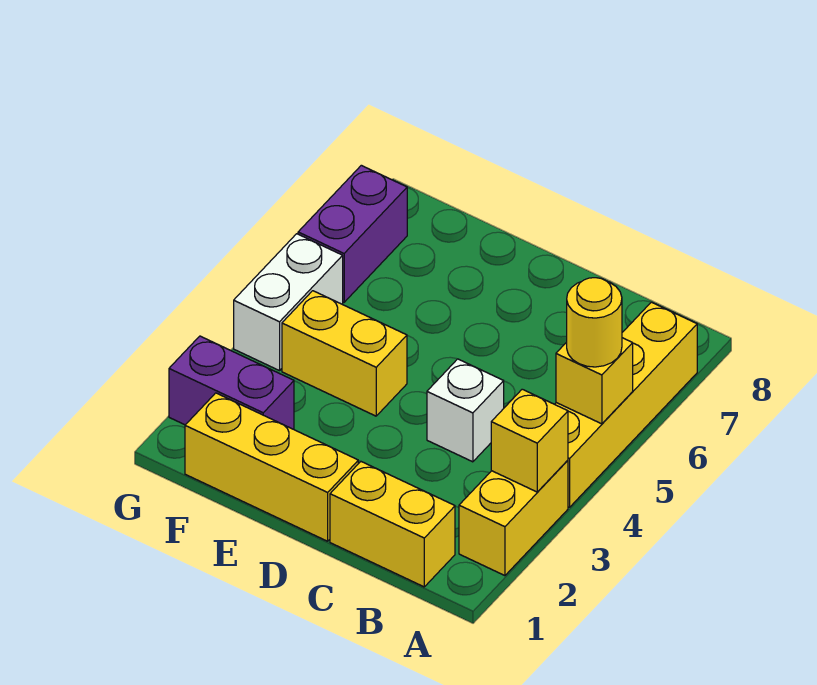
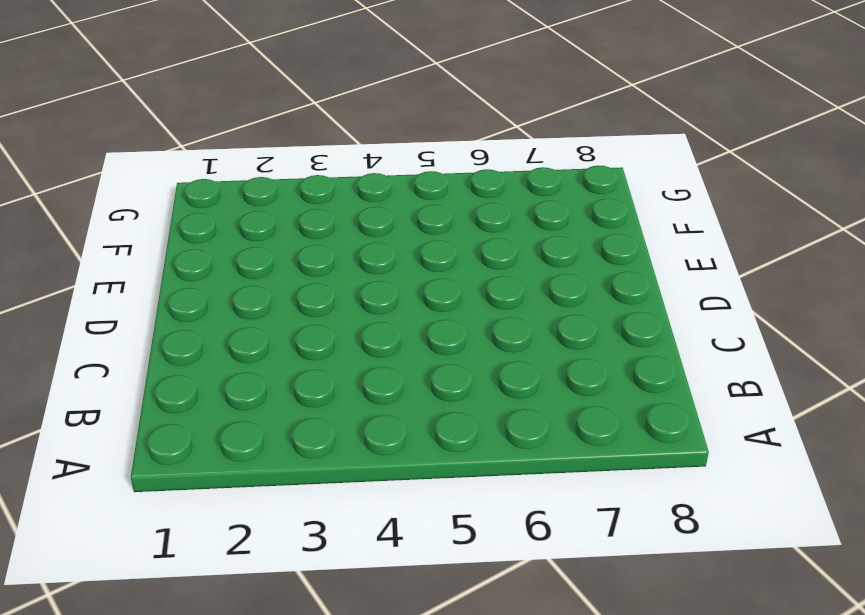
none -> yellow 1x2 brick [459,460,568,576]
none -> yellow 1x4 brick [555,302,697,507]
none -> yellow 1x2 brick [330,462,455,587]

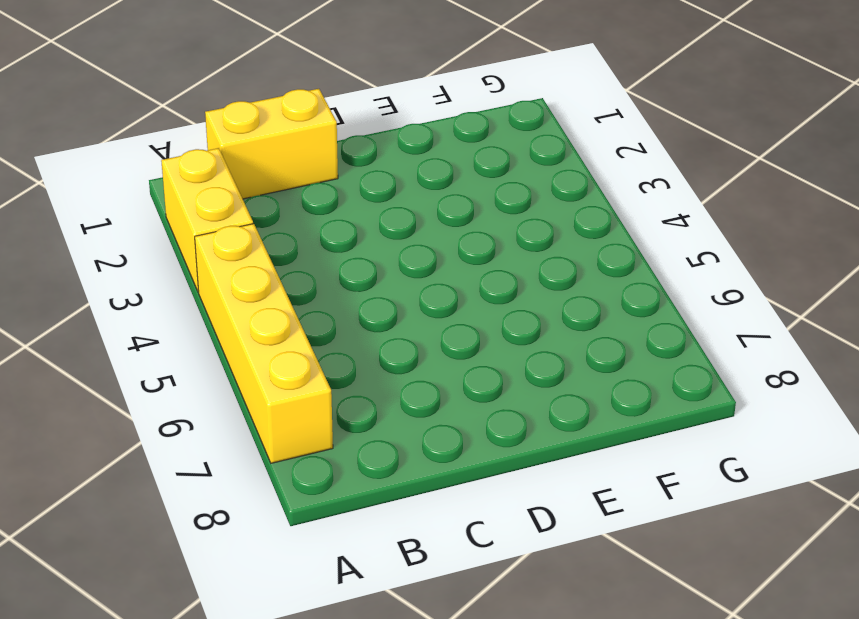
none -> white 1x1 brick [427,359,504,462]
none -> yellow 1x3 brick [185,393,358,541]
none -> yellow 1x2 brick [282,291,407,416]

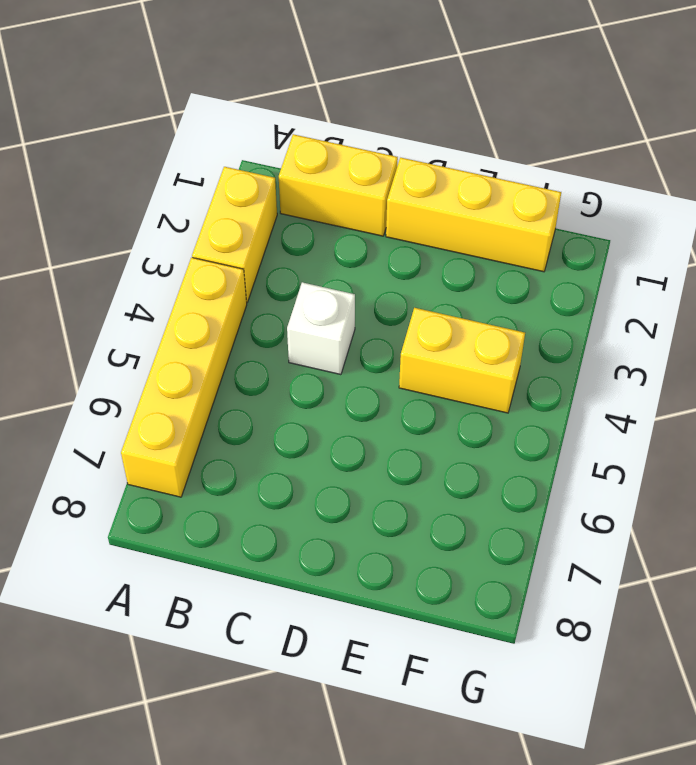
none -> purple 1x2 brick [169,336,294,429]
none -> white 1x2 brick [234,234,343,371]
none -> purple 1x2 brick [298,165,407,302]

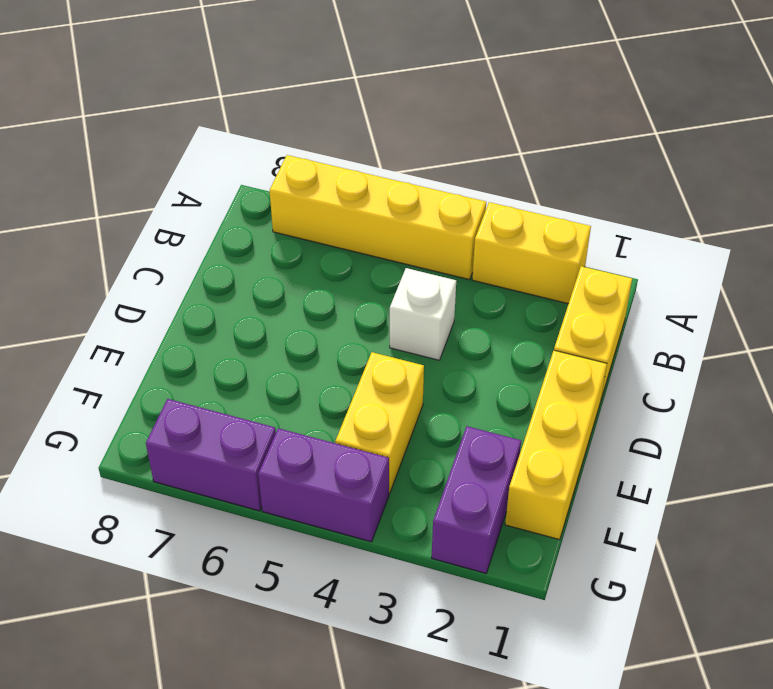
purple 1x2 brick [258,428,389,542] -> white 1x2 brick [234,234,343,371]
none -> yellow 1x1 brick [491,389,568,492]
none -> yellow 1x1 brick [556,338,633,424]
none -> yellow 1x1 round brick [567,278,622,367]

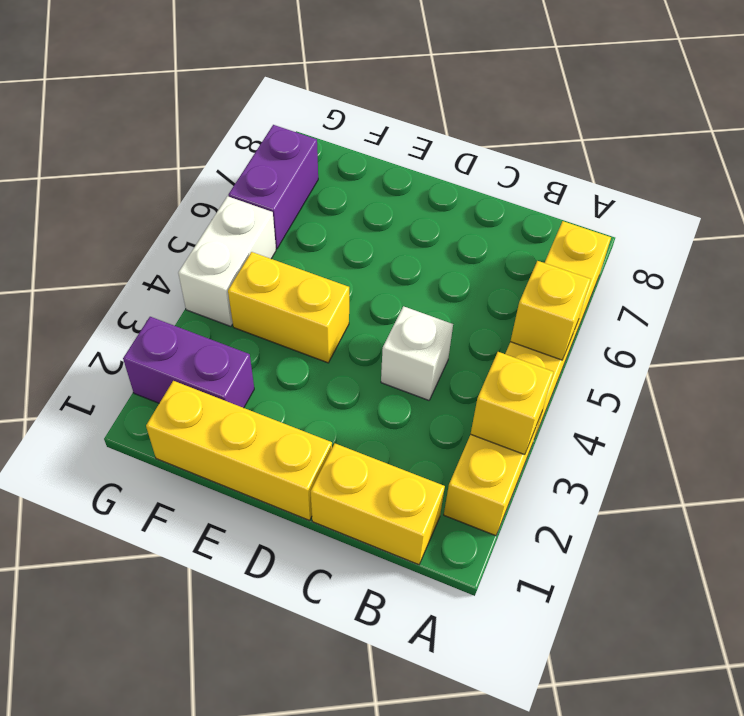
none -> yellow 1x1 round brick [567,278,622,367]

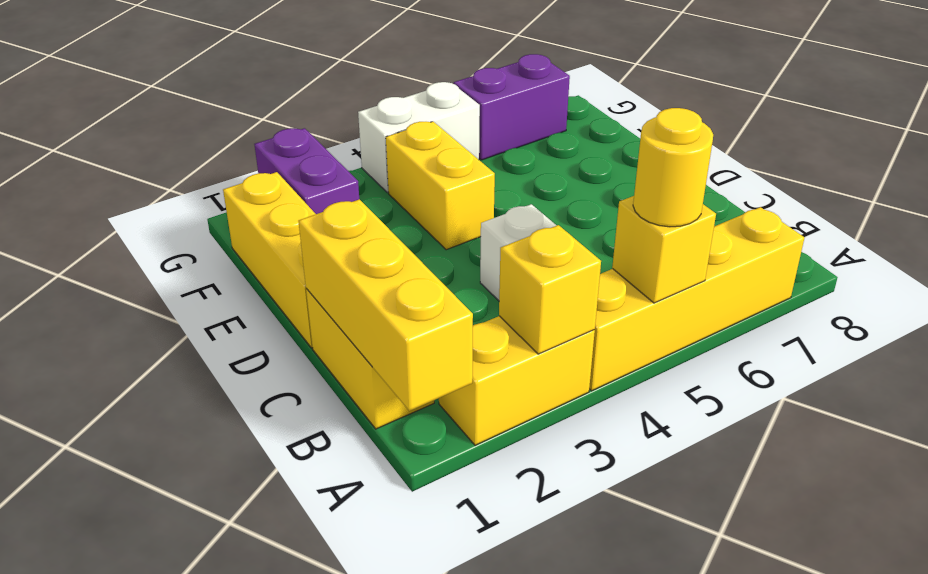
yellow 1x3 brick [298,199,473,411] -> none

